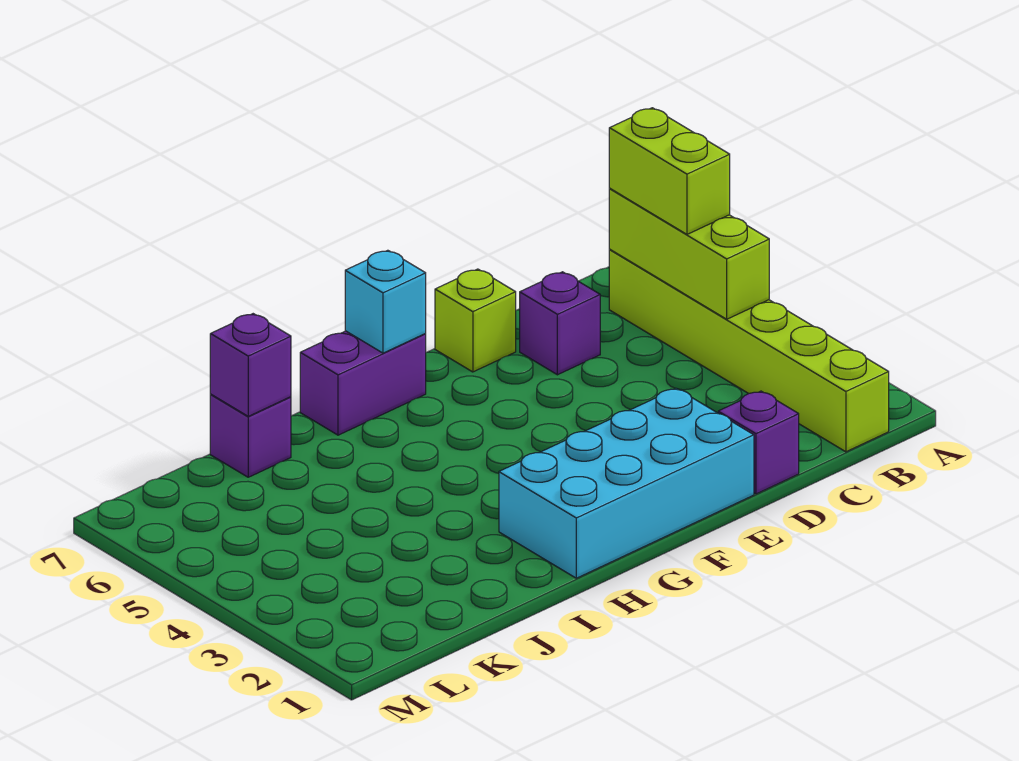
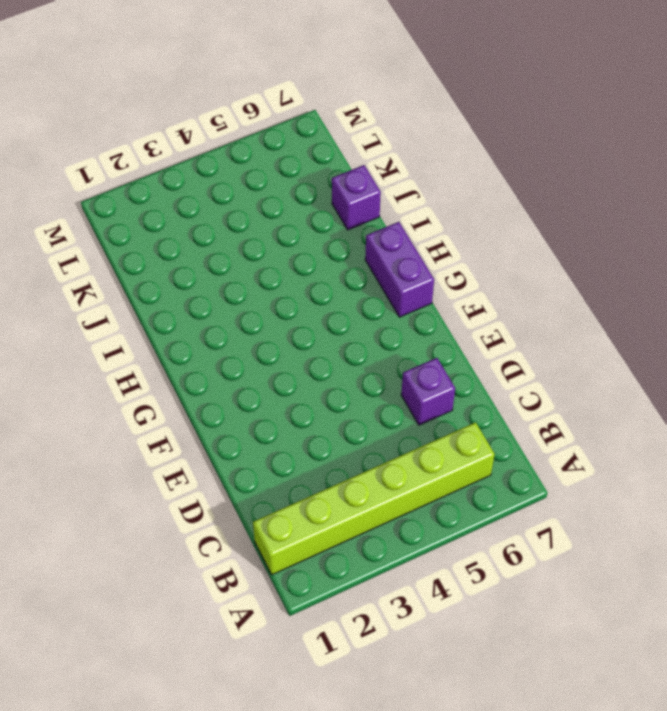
none -> purple 1x1 brick [718,391,799,494]
none -> cyan 2x4 brick [499,388,754,578]

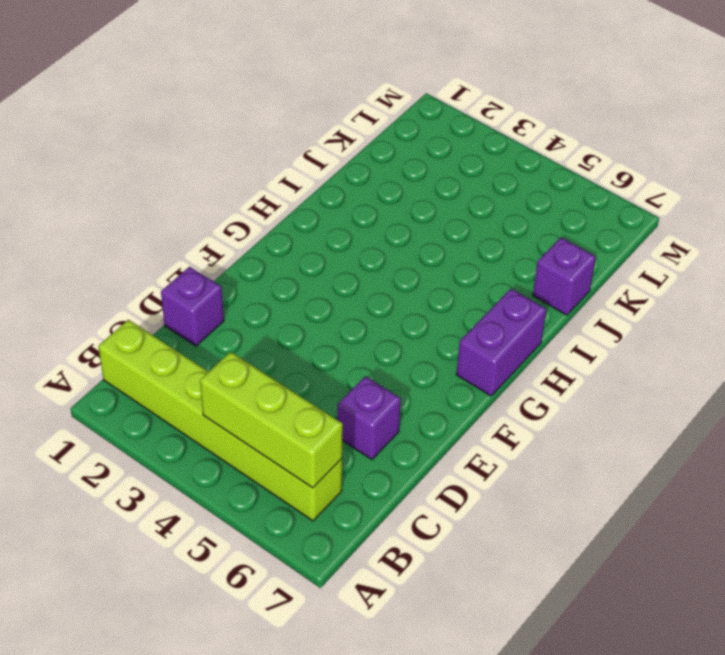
none -> cyan 2x4 brick [499,388,754,578]
none -> lime 1x1 brick [435,269,516,372]

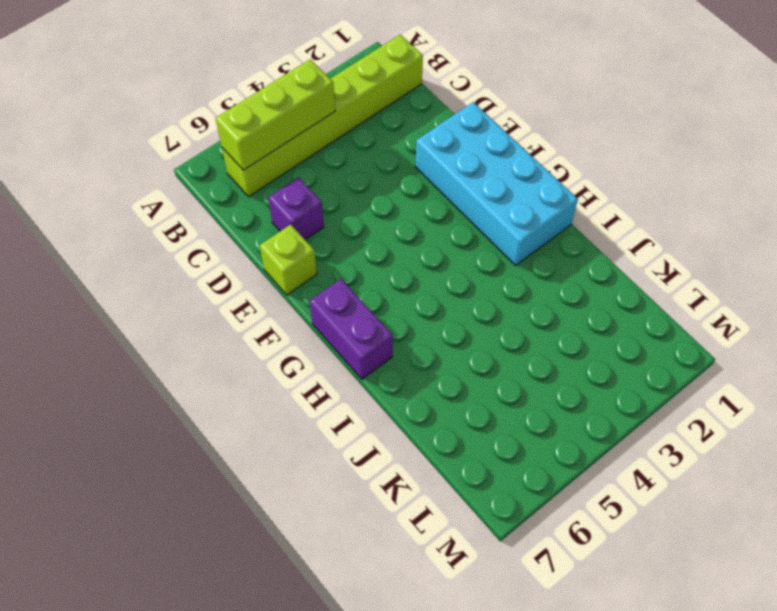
none -> purple 1x1 brick [718,391,799,494]
none -> purple 1x1 brick [210,395,291,477]

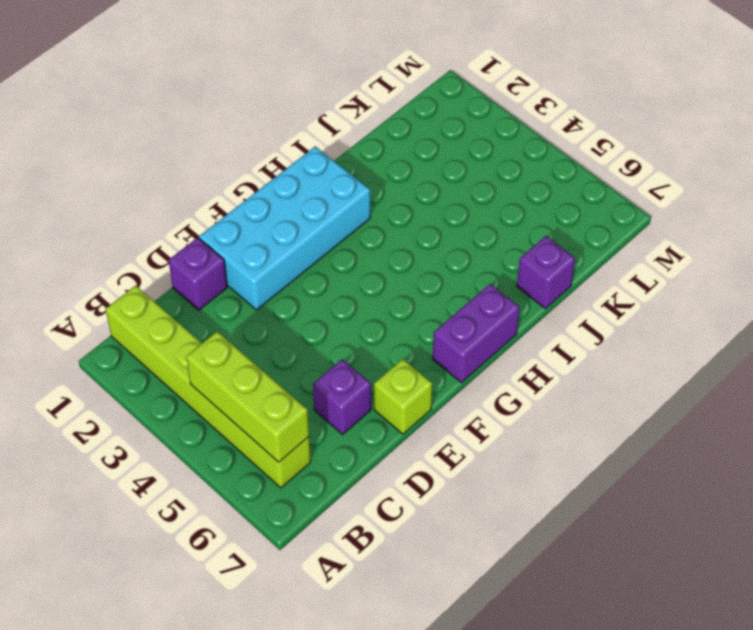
none -> cyan 1x1 brick [345,250,426,353]
none -> purple 1x1 brick [210,314,291,416]

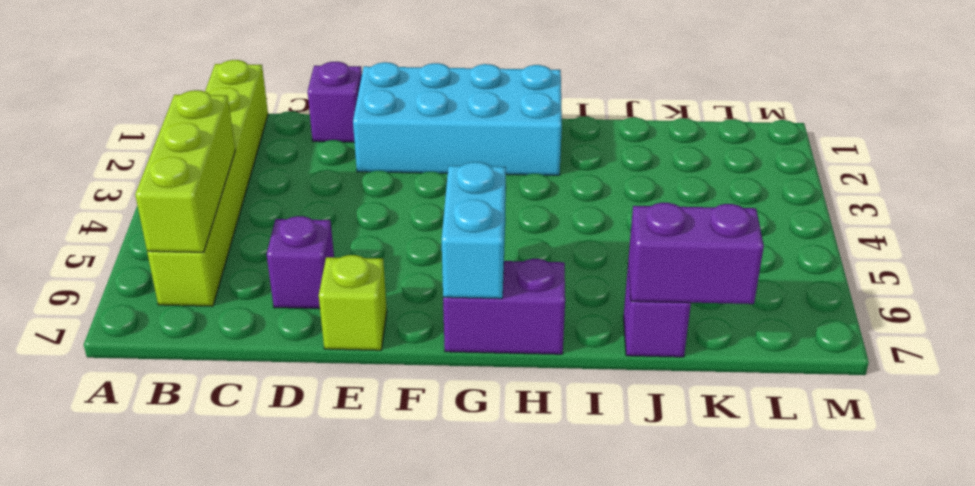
cyan 1x2 brick [442,162,506,299] -> cyan 1x1 brick [345,250,426,353]
purple 1x2 brick [628,203,764,304] -> purple 1x1 brick [210,314,291,416]
none -> lime 1x2 brick [609,108,730,234]

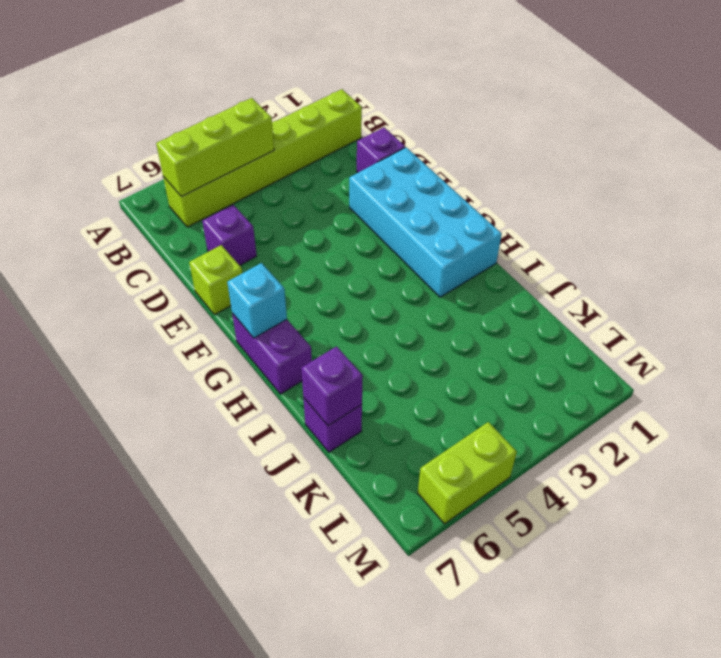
lime 1x2 brick [418,422,517,524] -> lime 1x2 brick moved to [609,108,730,234]

